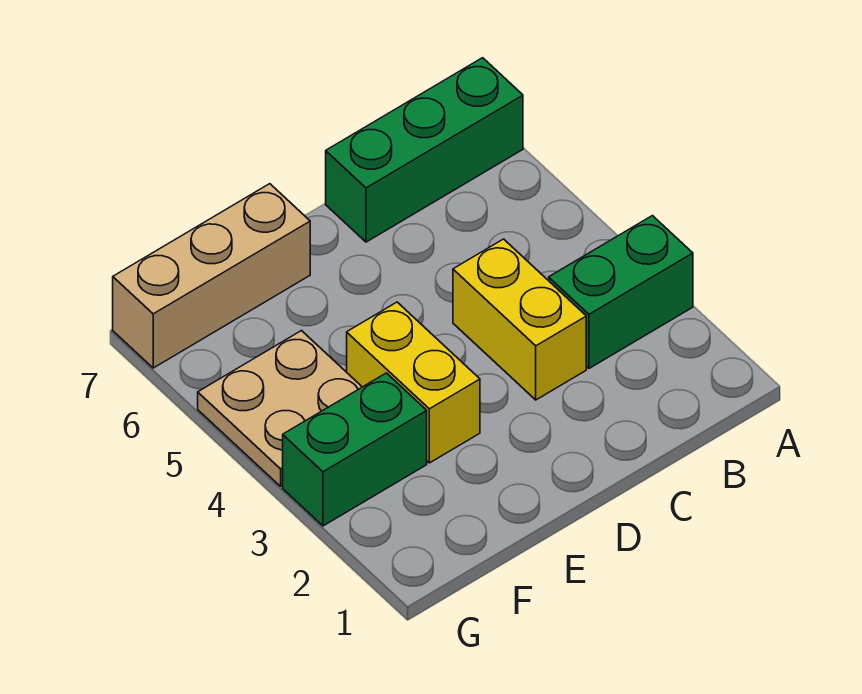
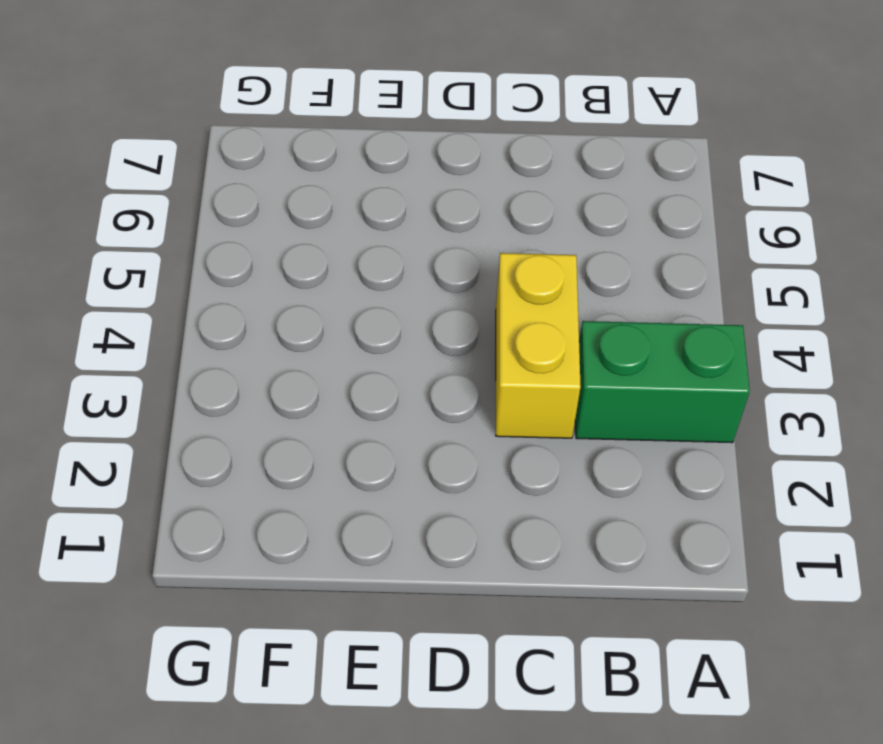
none -> green 1x3 brick [326,58,523,242]
none -> yellow 1x2 brick [347,302,480,463]

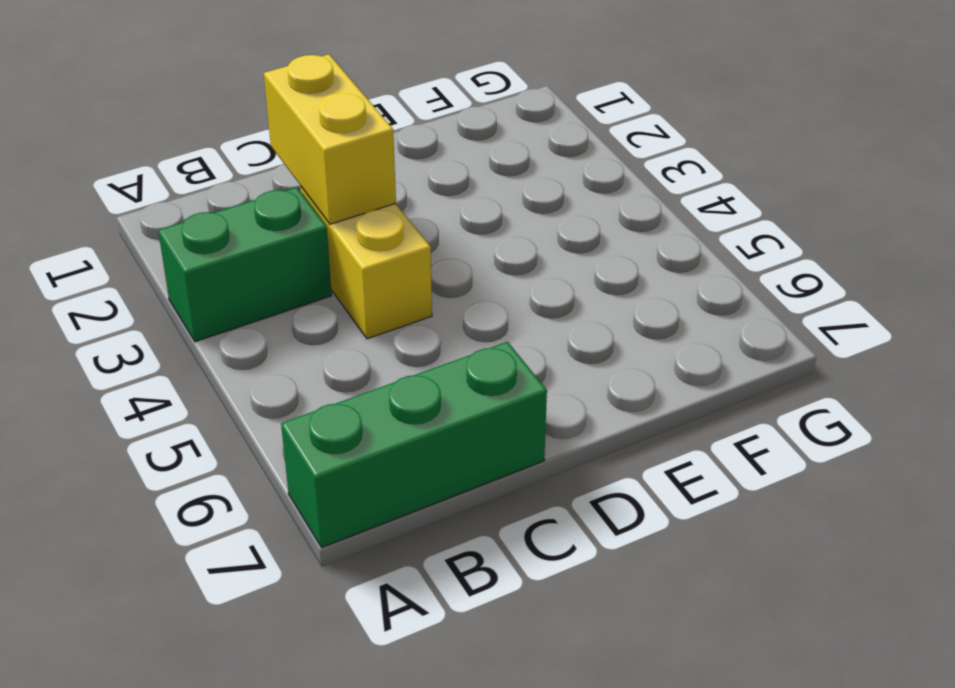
yellow 1x2 brick [264,54,396,224] -> yellow 1x2 brick moved to [347,302,480,463]
none -> tan 1x3 brick [113,184,310,368]
none -> green 1x2 brick [283,373,427,526]

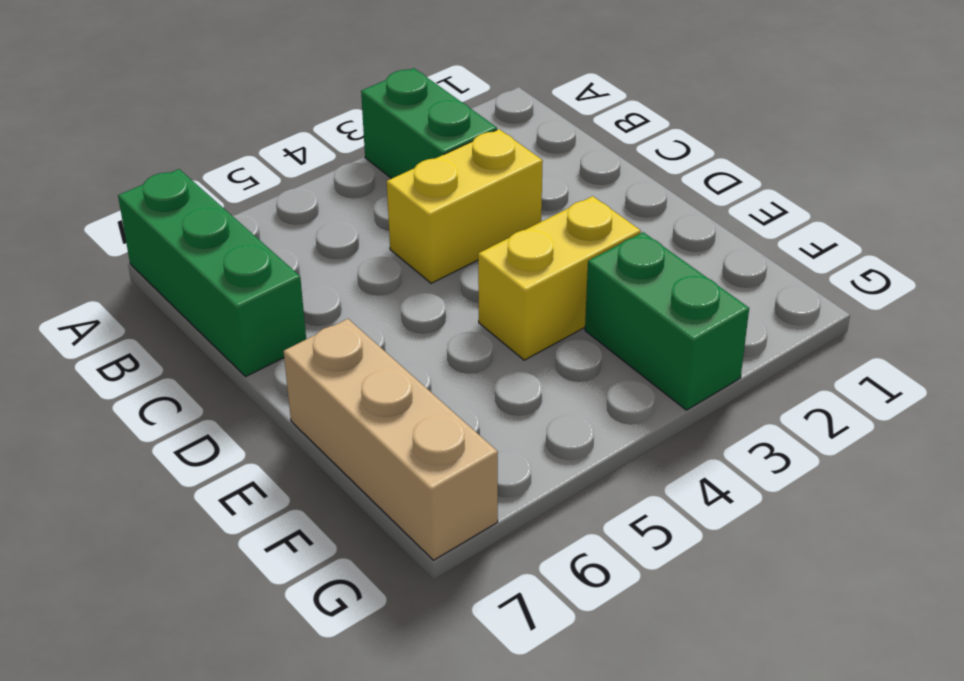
none -> tan 2x2 plate [198,331,362,486]

